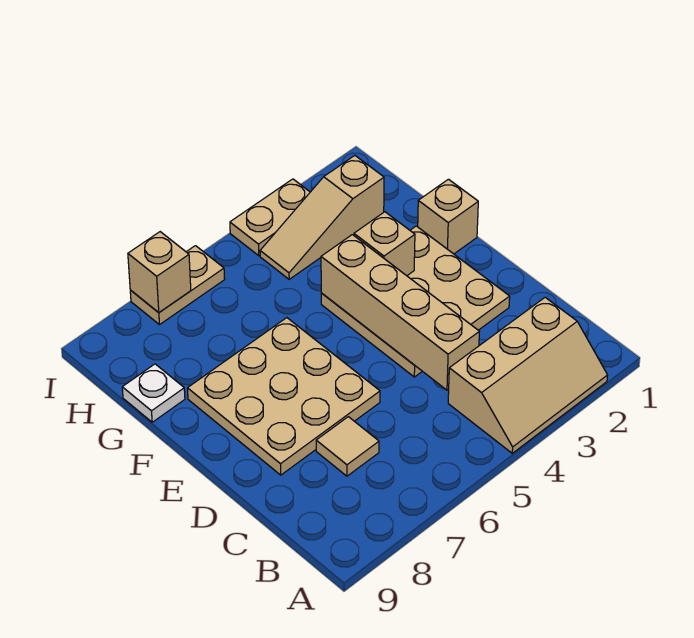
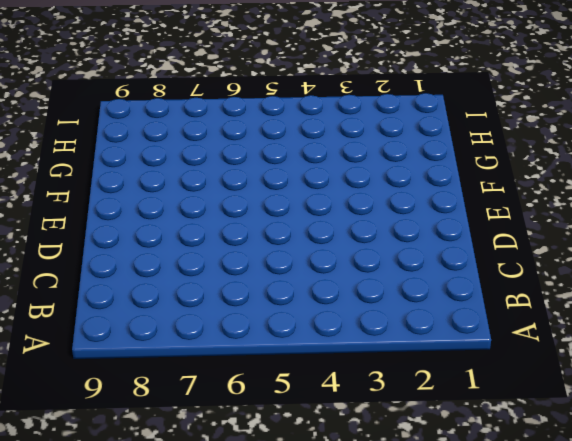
none -> tan 2x3 slope [448,297,608,453]
none -> tan 1x1 tile [316,417,379,476]
none -> tan 3x3 plate [321,226,510,377]

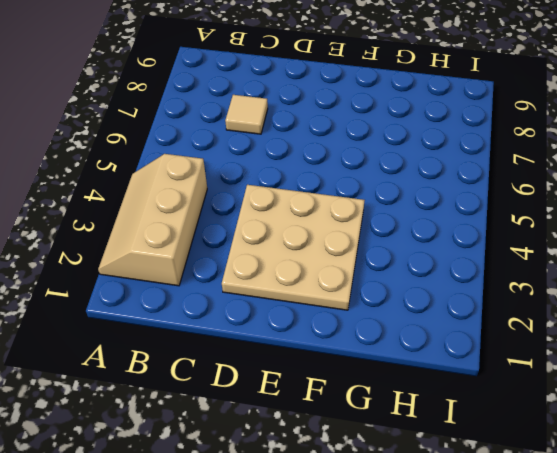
none -> tan 3x3 plate [188,318,380,475]
none -> tan 1x1 brick [418,179,478,254]
none -> white 1x1 plate [122,364,185,422]

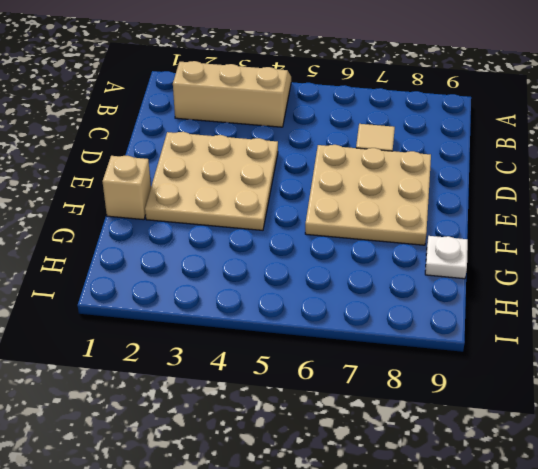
none -> tan 1x3 slope [260,156,384,279]
none -> tan 1x2 plate [230,179,310,256]
none -> tan 1x2 plate [130,246,225,325]

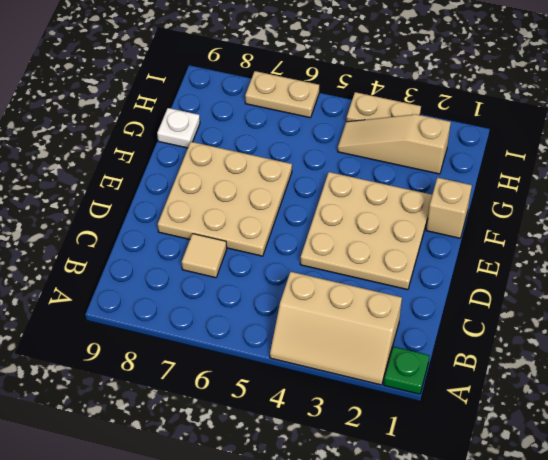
green 1x1 plate [384,347,430,394] -> none
none -> tan 1x4 brick [321,235,479,390]
none -> tan 1x1 brick [354,212,415,276]
none -> tan 1x1 brick [128,232,191,313]

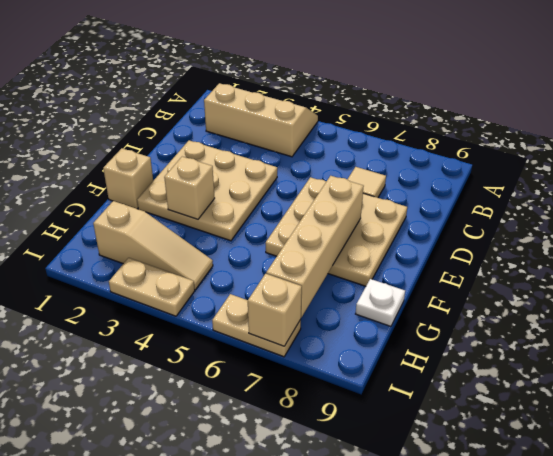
tan 1x4 brick [266,176,364,317] -> tan 1x4 brick moved to [321,235,479,390]

